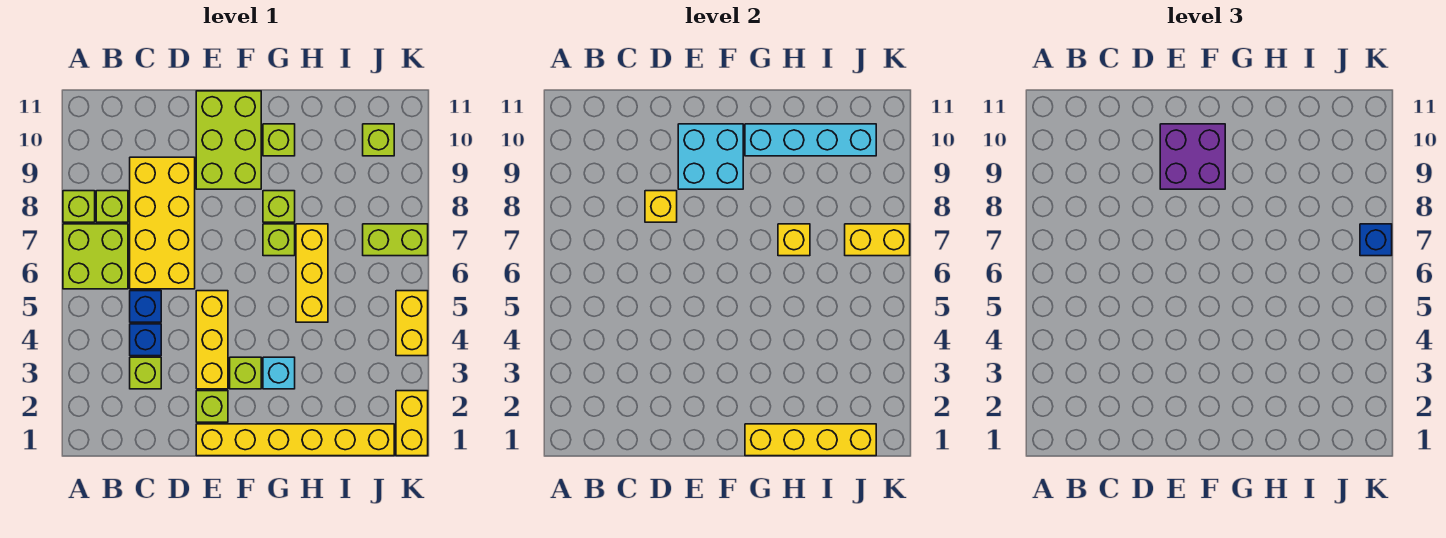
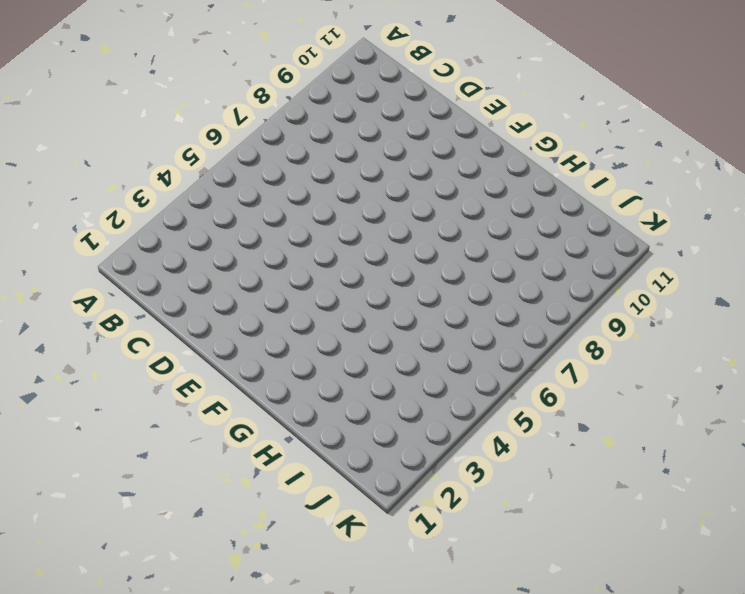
none -> lime 2x2 brick [63,224,128,289]
none -> lime 1x1 brick [63,191,95,222]
none -> lime 1x1 brick [96,191,128,222]

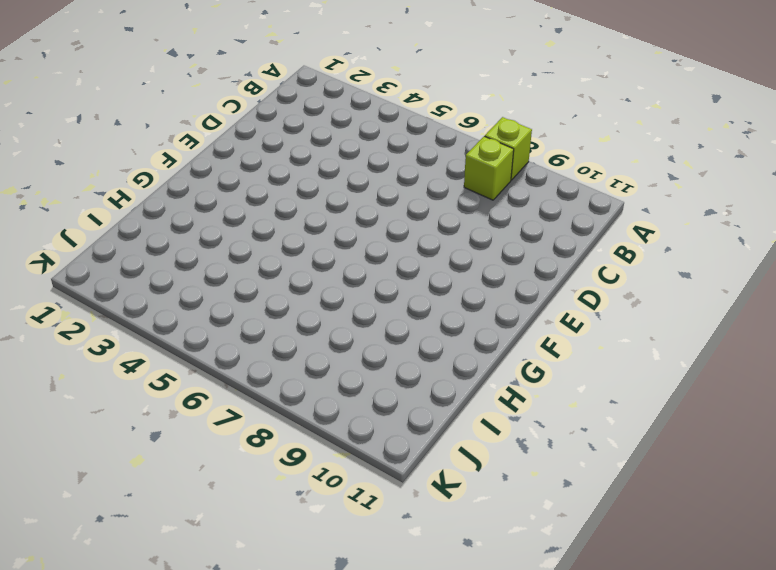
none -> lime 2x2 brick [63,224,128,289]
none -> lime 1x1 brick [130,357,161,389]
none -> blue 1x1 brick [130,324,161,356]

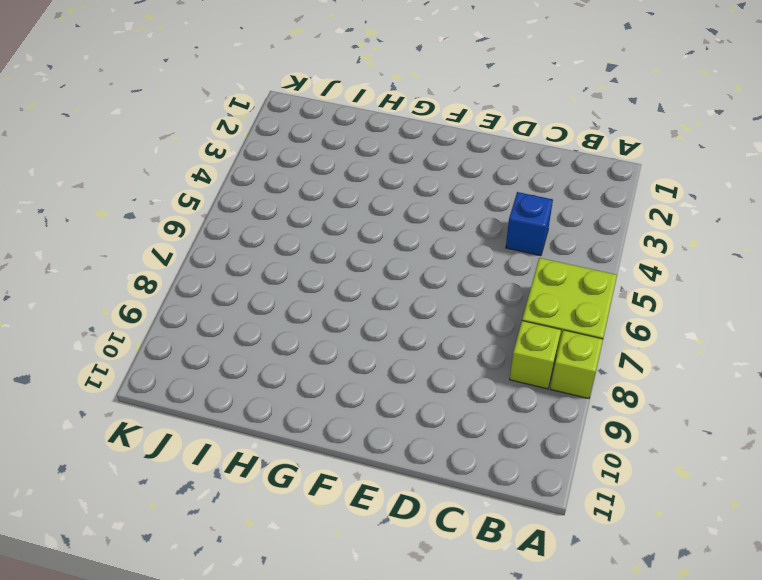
none -> lime 1x1 brick [130,357,161,389]
none -> blue 1x1 brick [130,291,161,322]
none -> yellow 2x4 brick [130,157,195,289]

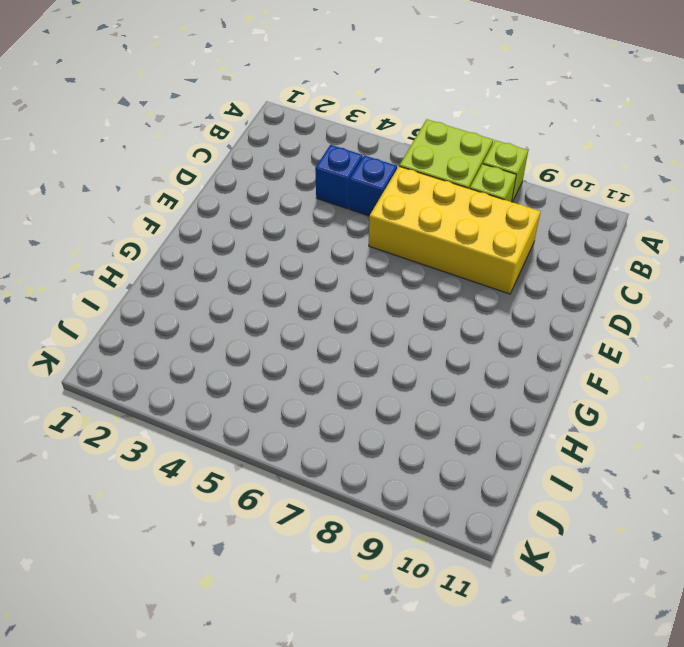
none -> lime 1x1 brick [130,357,161,389]
none -> yellow 1x6 brick [196,424,394,456]
none -> lime 1x1 brick [196,391,228,422]

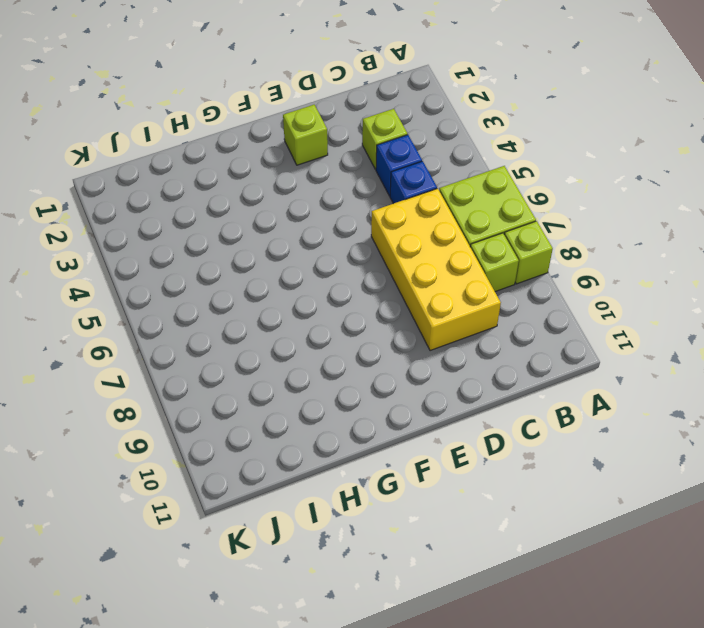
none -> yellow 1x6 brick [196,424,394,456]
none -> yellow 1x3 brick [196,291,228,389]
none -> lime 2x3 brick [196,91,261,189]

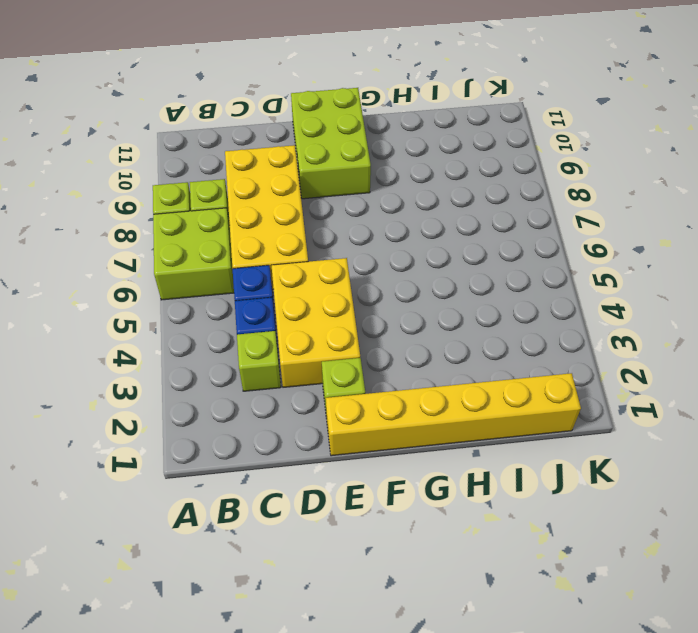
yellow 2x3 brick [271,258,360,387] -> yellow 1x3 brick [196,291,228,389]
none -> lime 1x1 brick [230,357,261,389]
none -> cyan 1x1 brick [263,357,295,389]
none -> lime 1x1 brick [263,224,295,256]

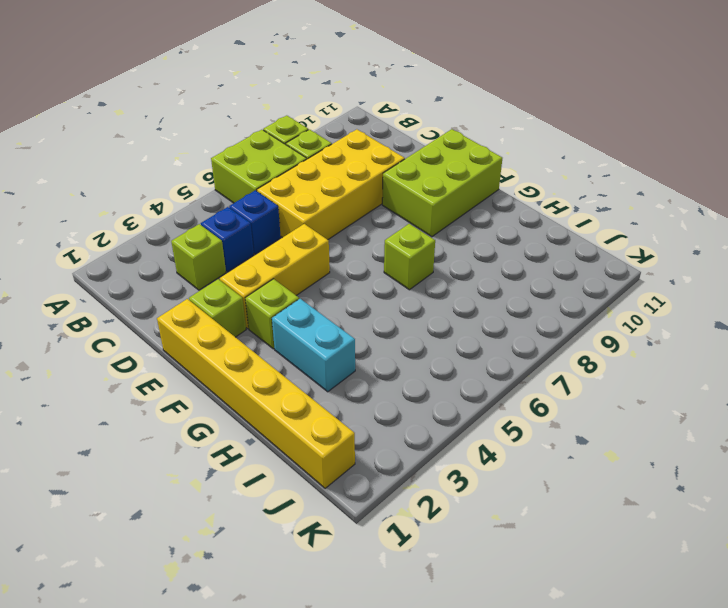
cyan 1x2 brick [272,299,355,392] -> cyan 1x1 brick [263,357,295,389]
none -> lime 1x1 brick [263,191,295,222]
none -> lime 1x1 brick [263,124,295,156]
none -> yellow 1x3 brick [296,224,328,322]

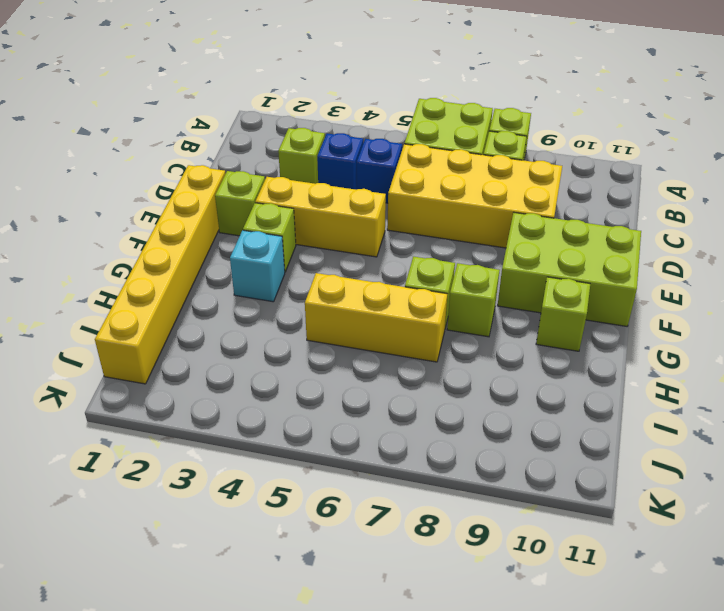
none -> lime 1x2 brick [363,224,428,256]
none -> lime 1x1 brick [363,124,394,156]
none -> yellow 1x2 brick [396,391,428,456]

